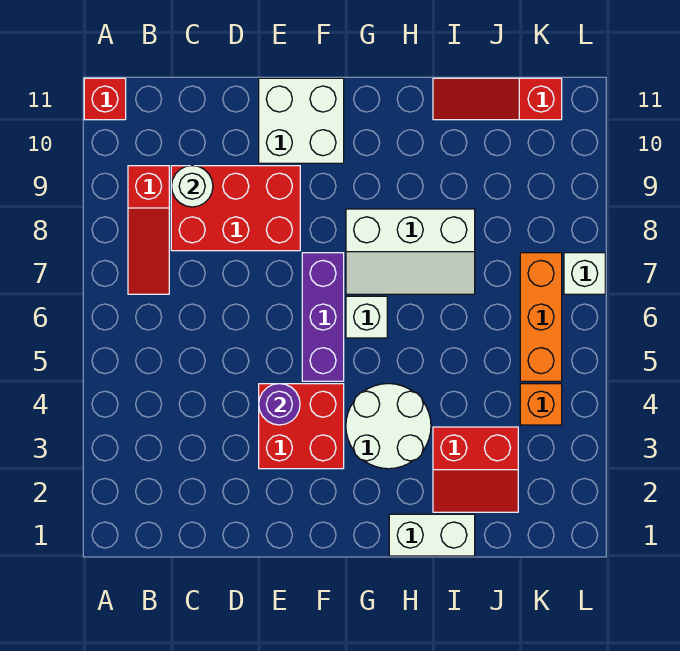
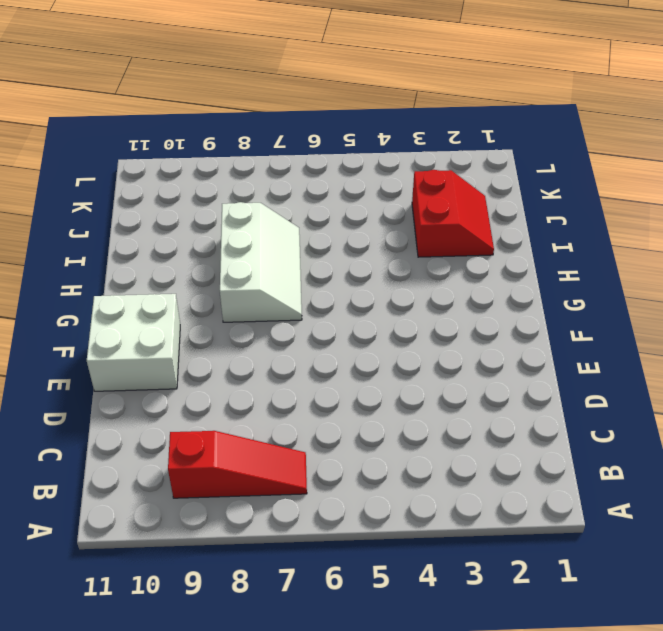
none -> red 1x1 brick [84,78,126,120]
none -> red 2x3 brick [171,166,300,251]
none -> red 2x2 brick [259,384,344,469]

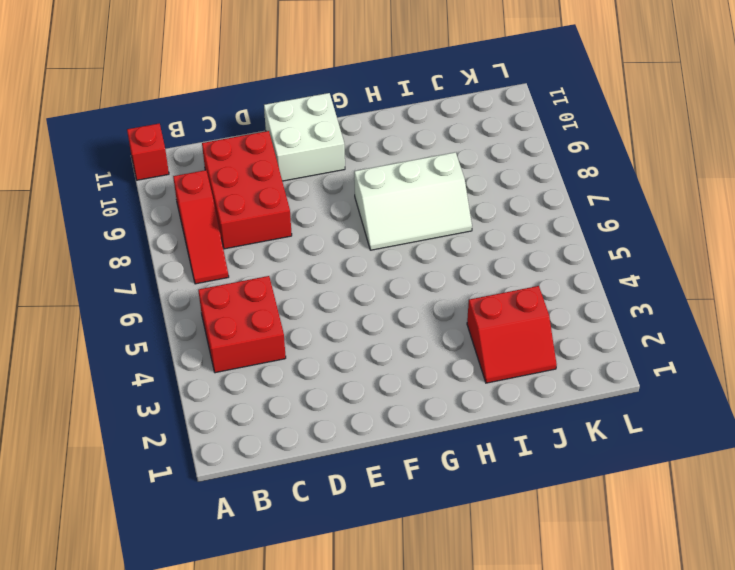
red 2x2 brick [198,276,286,373] -> red 2x2 brick moved to [259,384,344,469]
red 2x3 brick [202,131,292,249] -> red 2x3 brick turned to [171,166,300,251]
none -> purple 1x3 brick [302,253,344,381]
none -> white 2x2 round brick [346,384,431,469]
none -> white 1x1 brick [346,296,387,338]

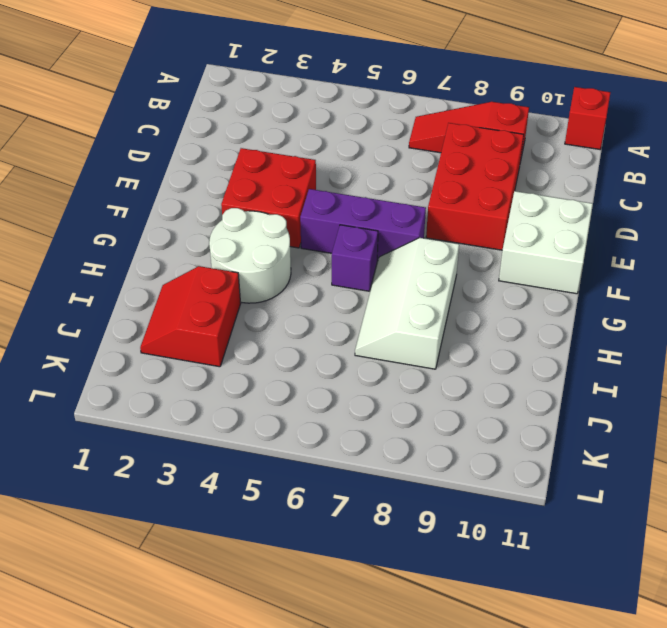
purple 1x1 brick [332,225,378,291] -> white 1x1 brick [346,296,387,338]
none -> white 1x2 brick [389,514,475,556]
none -> red 1x3 slope [433,78,562,120]
none -> orange 1x1 brick [520,384,562,425]

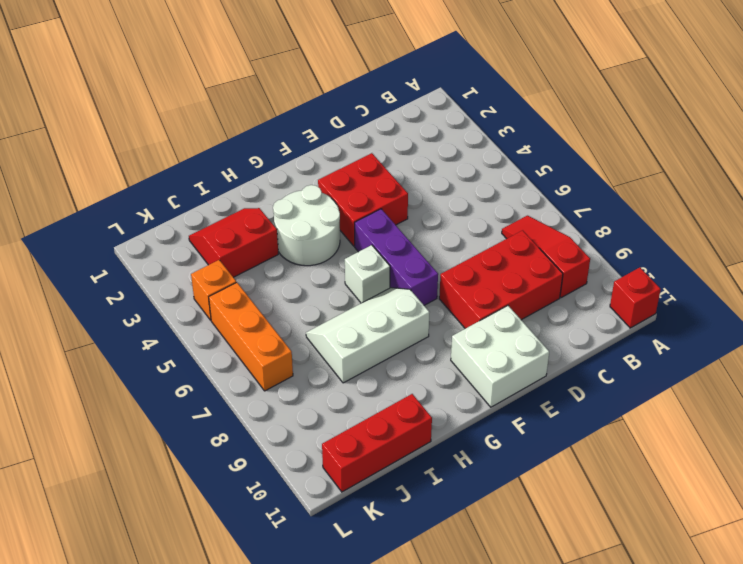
red 1x3 brick [322,394,432,492] -> red 1x3 slope [433,78,562,120]
none -> white 1x2 brick [389,514,475,556]
none -> white 1x1 brick [564,253,605,294]
none -> white 1x1 round brick [171,166,213,207]

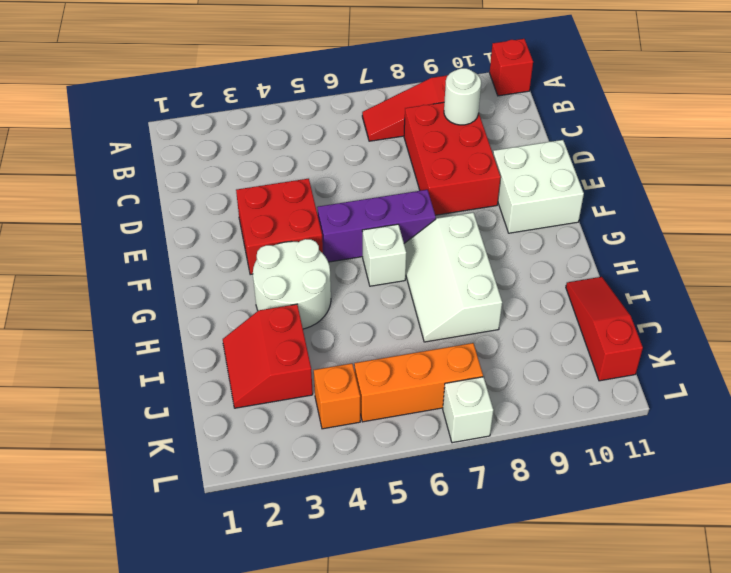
none -> white 1x2 brick [389,514,475,556]
none -> purple 1x1 round brick [259,384,300,425]

